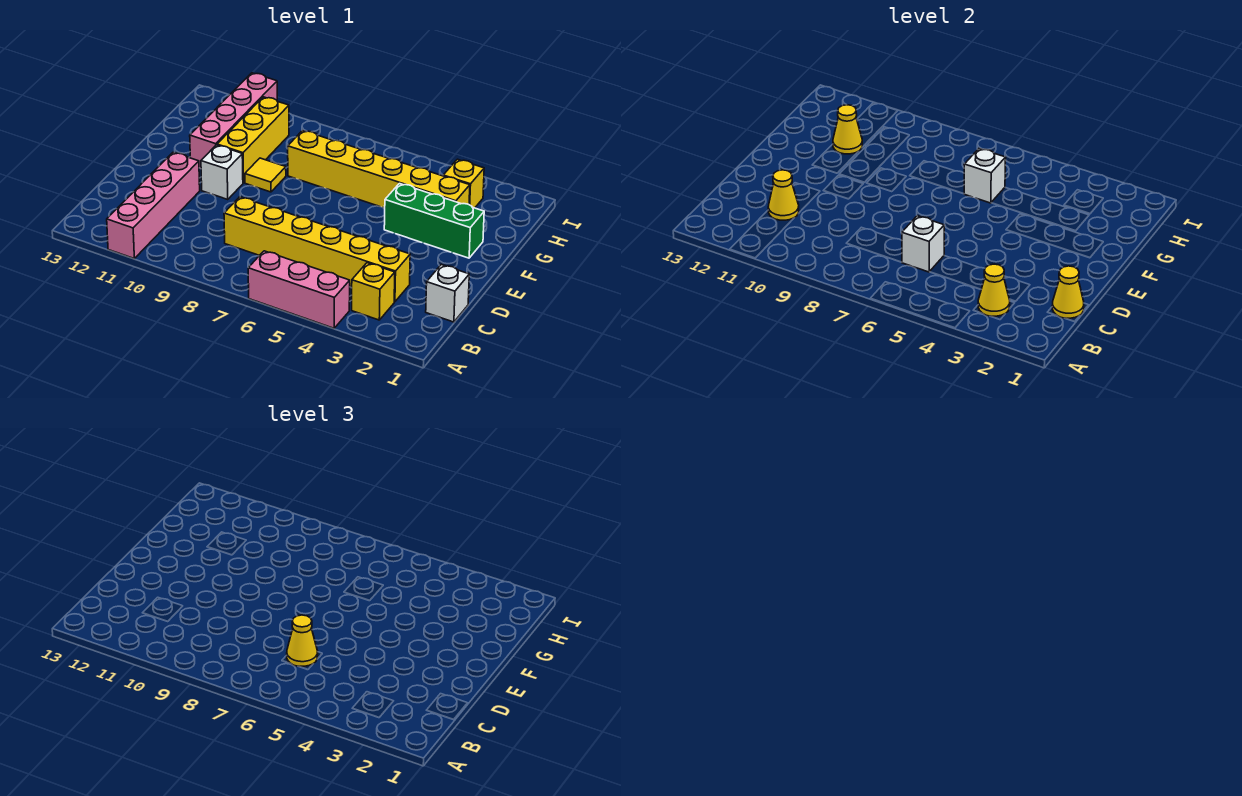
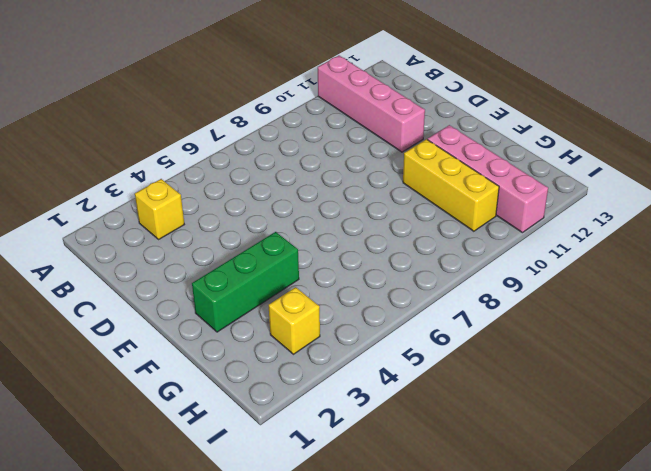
none -> pink 1x3 brick [248,251,350,328]
none -> white 1x1 brick [426,265,469,322]
none -> yellow 1x6 brick [224,197,410,302]

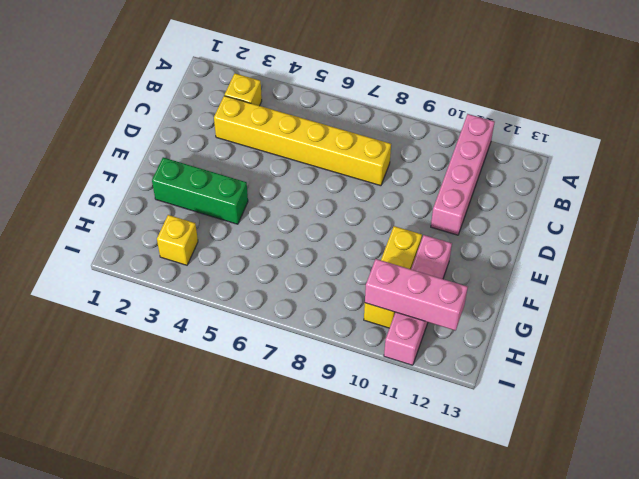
pink 1x3 brick [365,259,468,331] -> pink 1x3 brick moved to [248,251,350,328]
none -> white 1x1 brick [426,265,469,322]
none -> white 1x1 brick [201,145,243,199]
none -> yellow 1x1 tile [245,158,286,192]

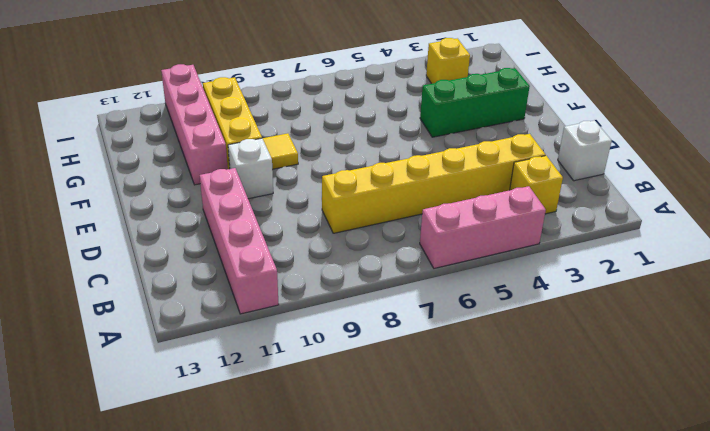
none -> yellow 1x6 brick [288,131,470,208]
none -> yellow 1x1 cone [978,264,1010,317]
none -> yellow 1x1 cone [1052,266,1084,318]

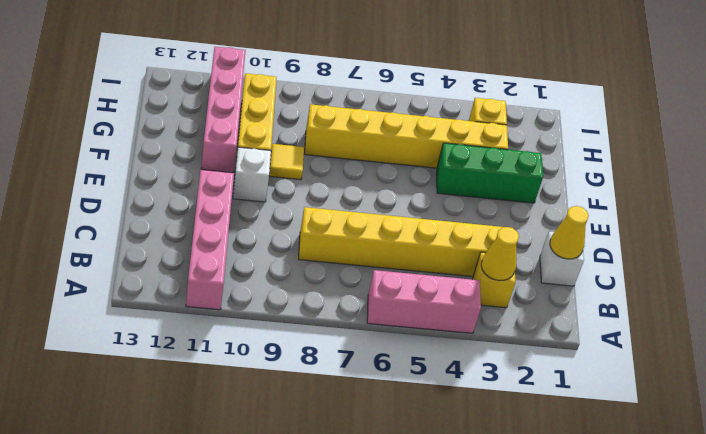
none -> white 1x1 brick [902,216,944,272]
none -> yellow 1x1 cone [768,170,799,220]
none -> white 1x1 brick [964,149,1006,203]

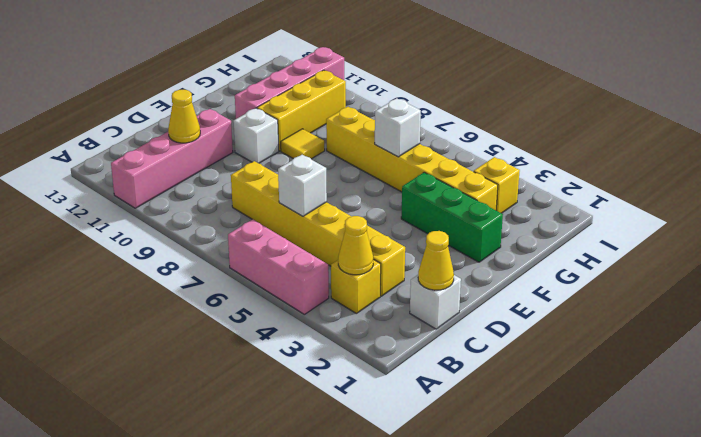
none -> yellow 1x1 cone [833,105,862,154]
none -> yellow 1x1 cone [287,615,318,666]

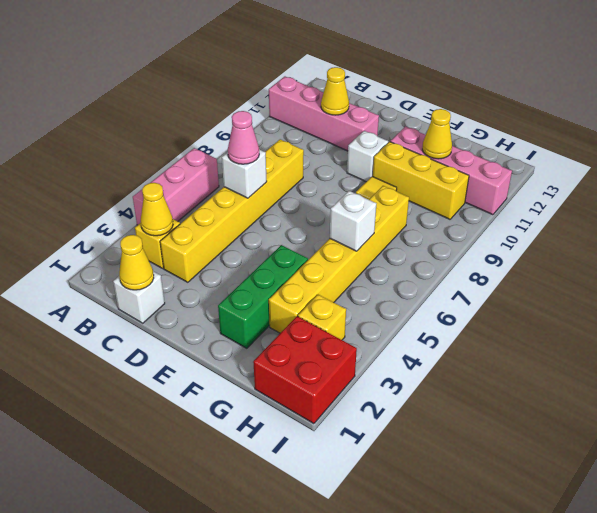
pink 1x1 cone [228,111,259,164] -> yellow 1x1 cone [287,615,318,666]
red 2x2 brick [253,316,357,424] -> none

